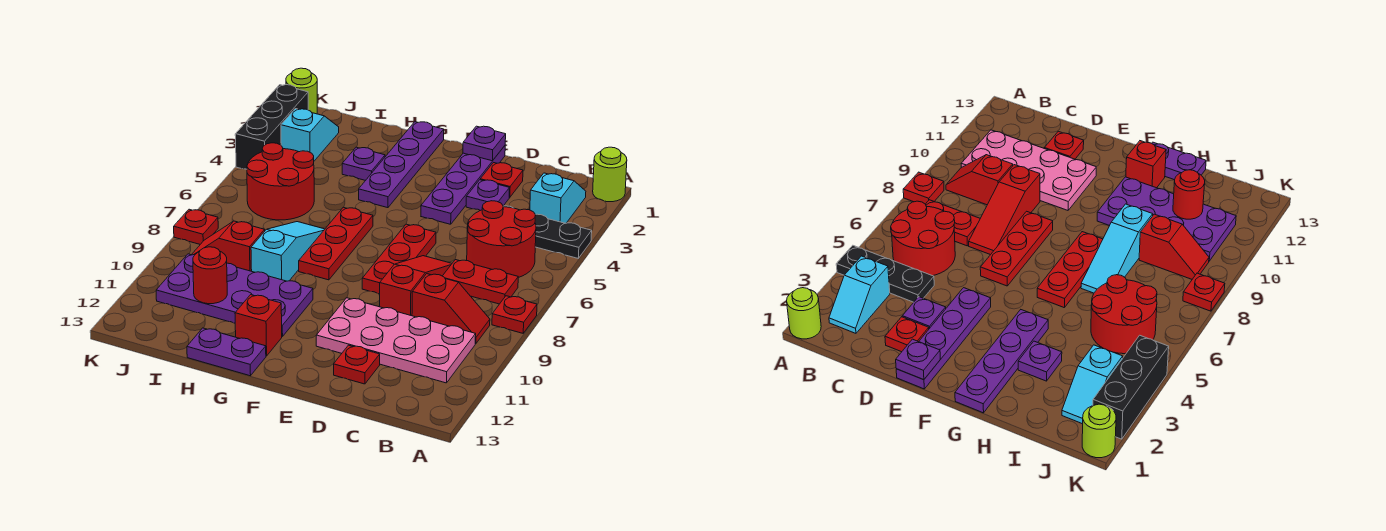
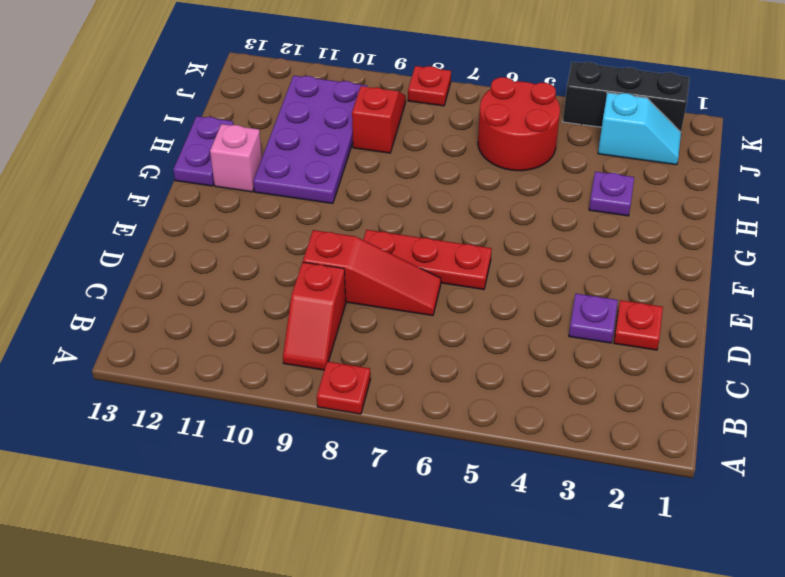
pink 1x1 brick [210,124,262,192] -> red 1x1 brick [235,295,282,356]
none -> lime 1x1 round brick [593,147,627,202]
none -> black 1x3 plate [503,206,592,258]
none -> cyan 1x2 slope [530,173,586,223]

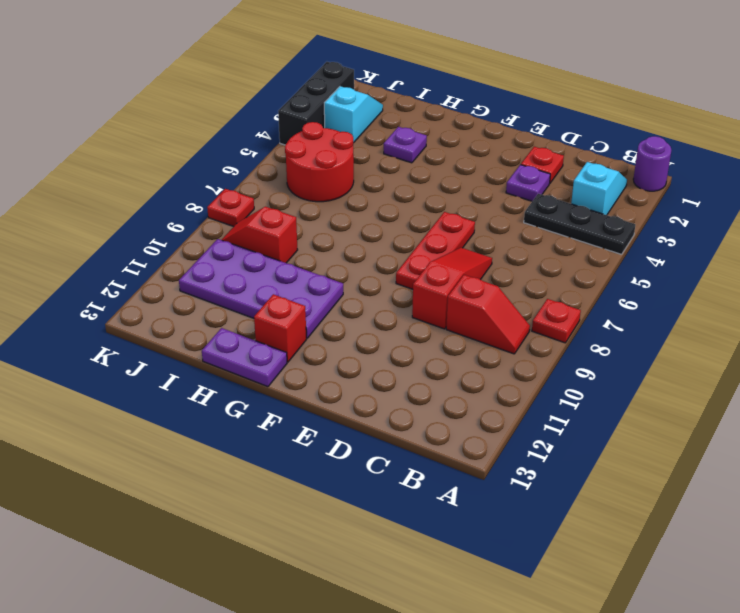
purple 1x1 round brick [633,136,671,191] -> lime 1x1 round brick [593,147,627,202]
none -> red 2x2 round brick [467,201,536,278]
none -> red 1x2 plate [443,260,518,304]
none -> pink 2x4 plate [316,298,476,383]

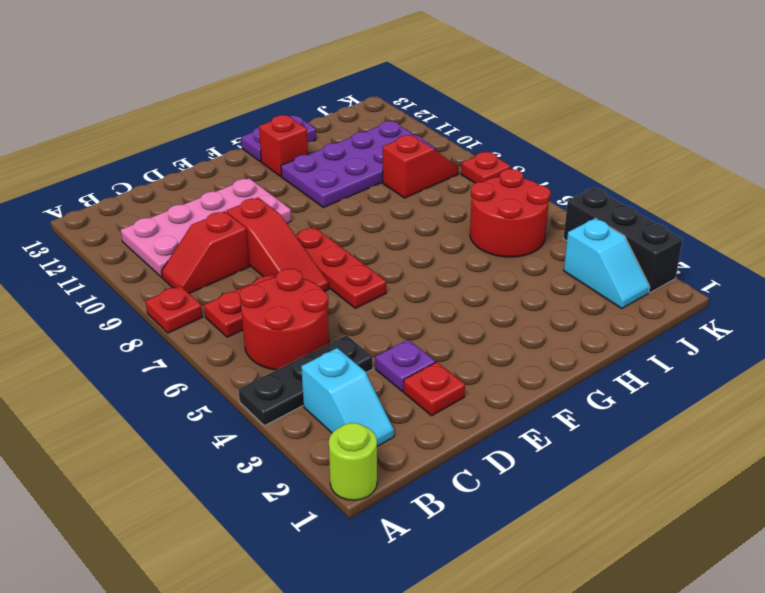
none -> red 1x1 plate [334,345,380,384]
none -> purple 1x4 plate [421,146,505,224]
none -> purple 1x4 plate [359,122,444,208]

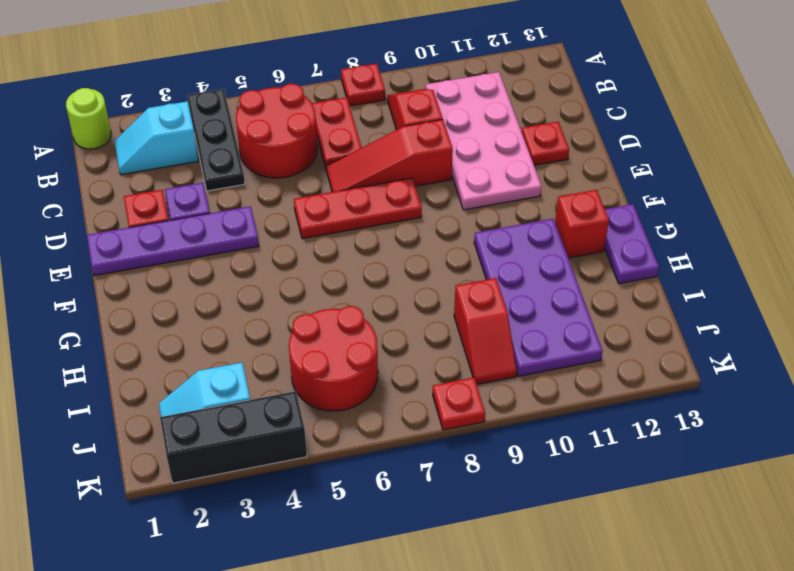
none -> purple 1x4 plate [359,122,444,208]
none -> red 1x3 plate [299,207,373,280]
none -> purple 1x1 plate [342,147,385,181]

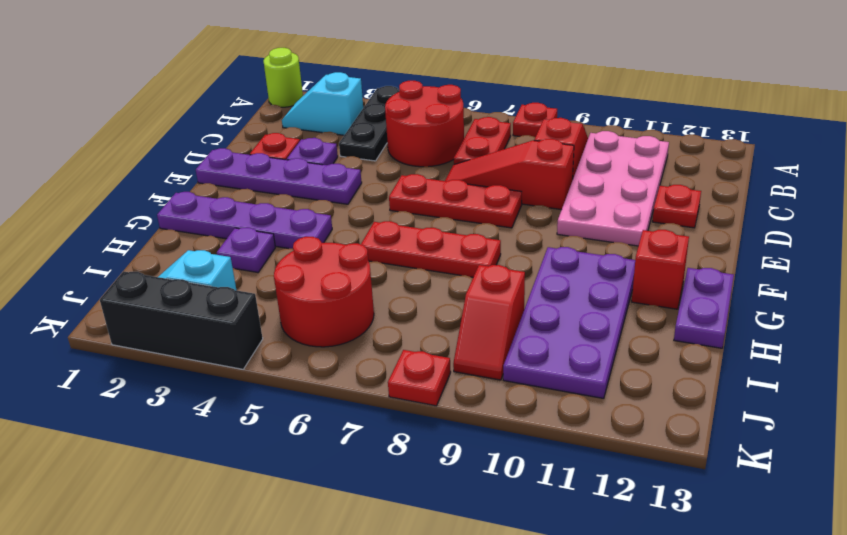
none -> cyan 1x3 slope [251,222,325,281]
none -> lime 1x1 round brick [286,68,317,114]
none -> purple 1x1 plate [463,126,506,161]

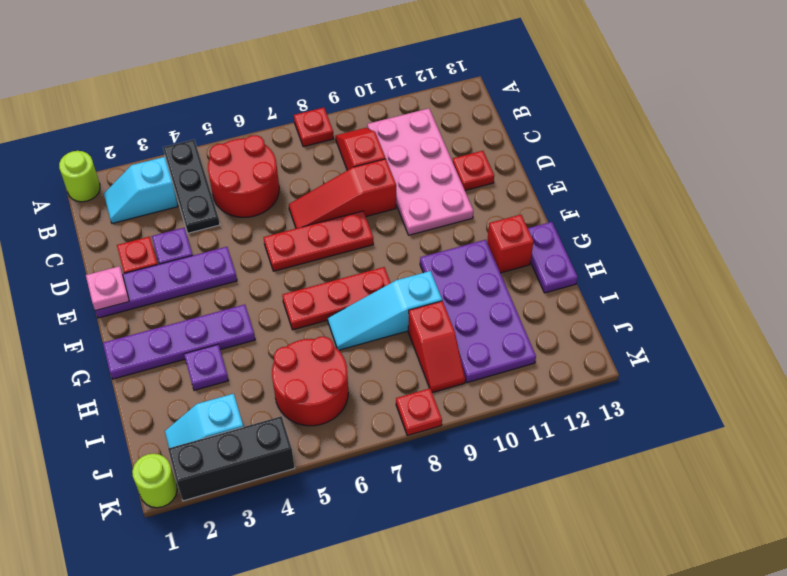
pink 1x1 plate [86,266,129,311] -> purple 1x1 plate [463,126,506,161]
none -> red 1x2 plate [443,260,518,304]
none -> red 1x1 round brick [193,247,227,304]

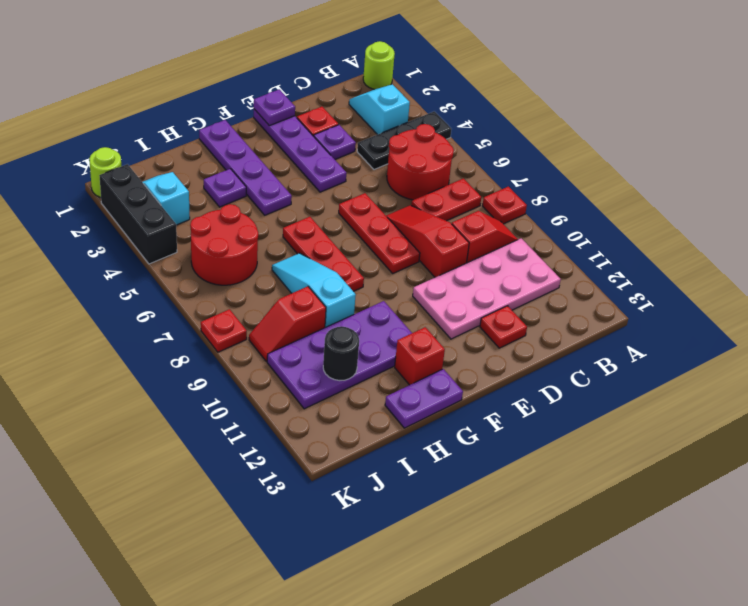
black 1x1 round brick [323,326,359,381] -> red 1x1 round brick [193,247,227,304]

